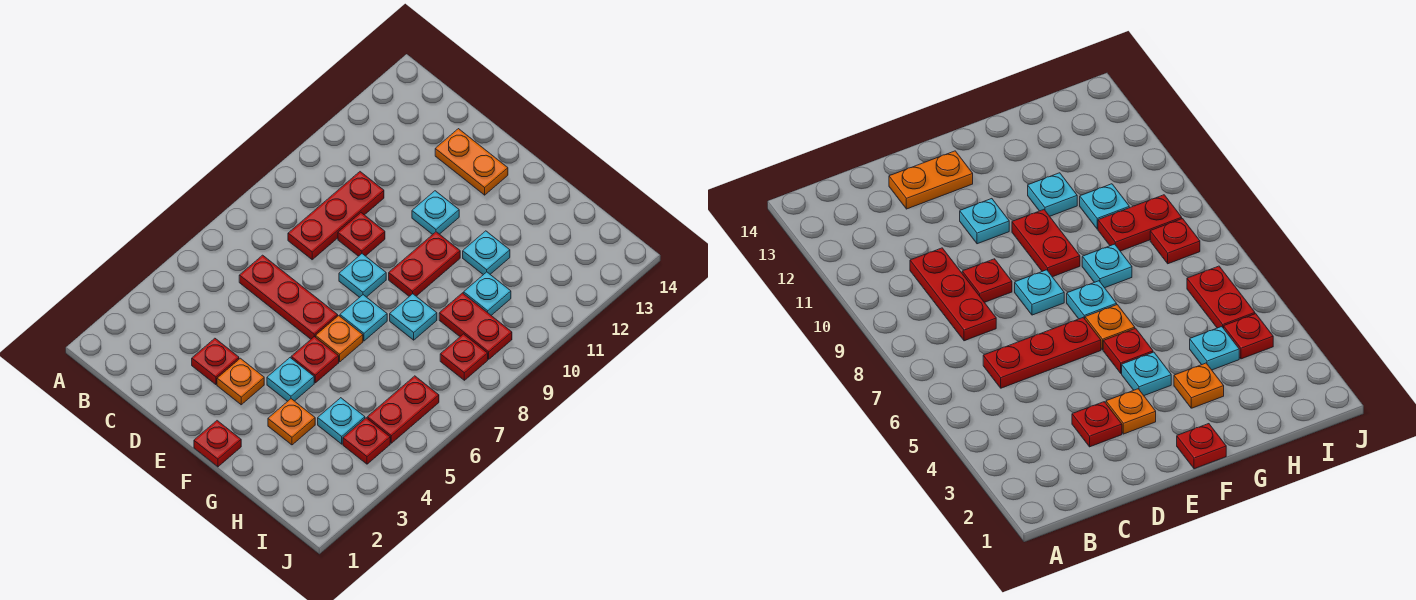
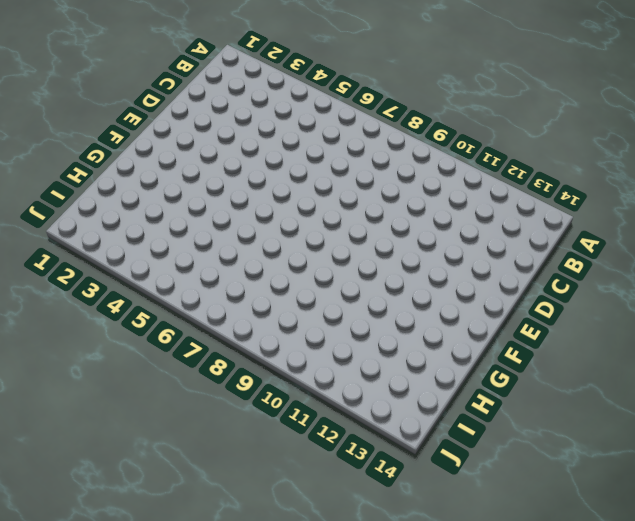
none -> red 1x3 plate [239,255,338,339]
none -> red 1x3 plate [288,172,384,260]
none -> red 1x1 plate [192,338,239,385]

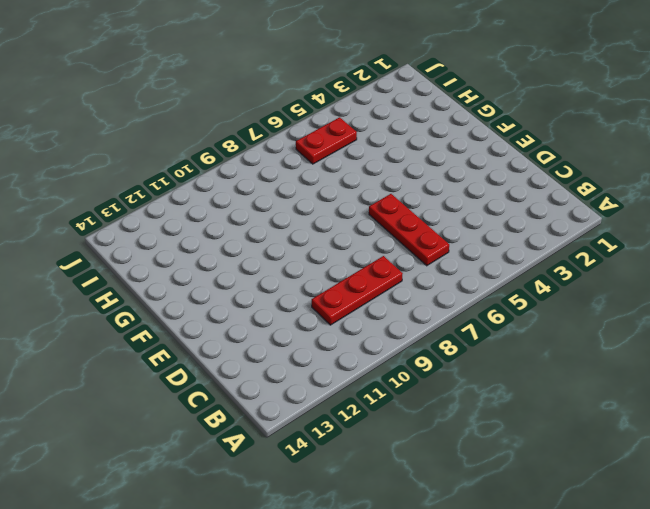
none -> red 1x1 plate [192,338,239,385]
none -> red 1x1 plate [338,213,385,256]
none -> orange 1x2 plate [435,129,508,195]

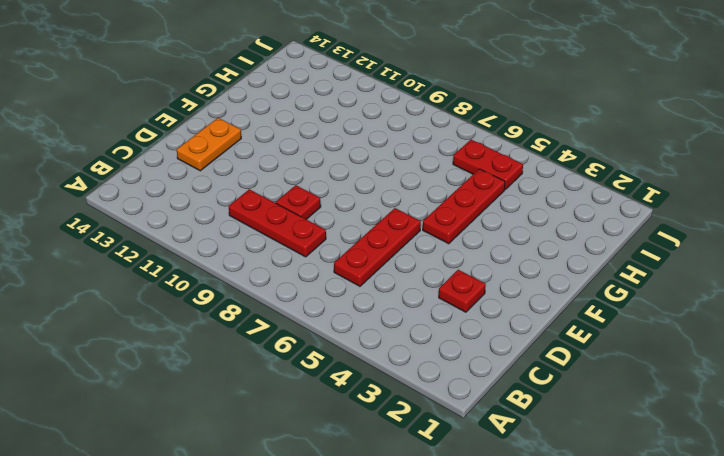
red 1x3 plate [423,169,505,244] -> red 1x1 plate [291,336,339,383]
none -> orange 1x1 plate [217,358,264,405]
none -> cyan 1x1 plate [339,254,386,297]
none -> cyan 1x1 plate [412,191,459,234]

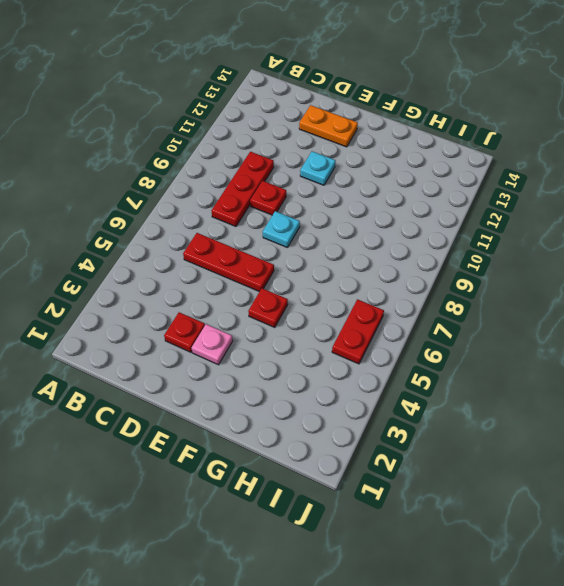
pink 1x1 plate [192,324,233,365] -> orange 1x1 plate [217,358,264,405]
none -> red 1x1 plate [194,421,241,467]
none -> cyan 1x1 plate [267,358,314,401]
none -> orange 1x1 plate [316,316,363,362]

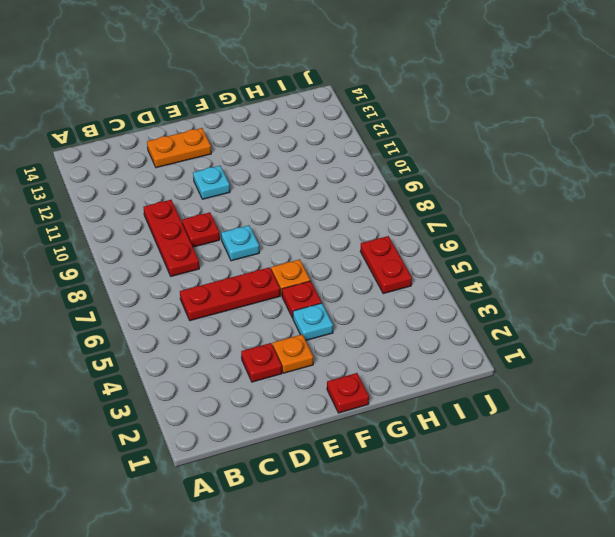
none -> cyan 1x1 plate [340,295,387,341]
none -> red 1x2 plate [389,232,460,296]
none -> orange 1x1 plate [268,399,315,445]

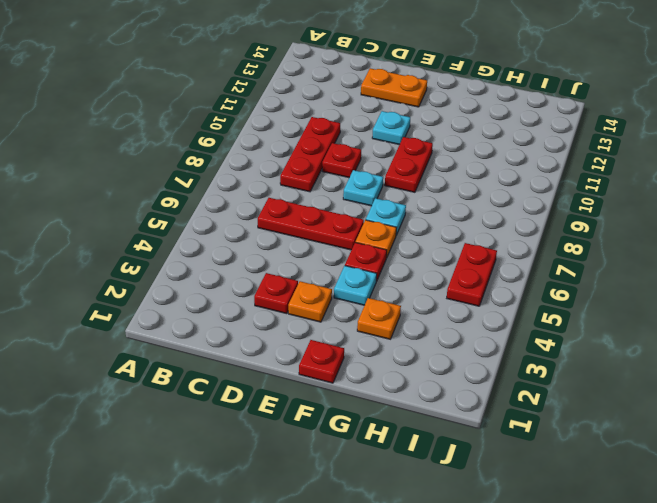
none -> cyan 1x1 plate [390,294,437,340]
none -> cyan 1x1 plate [463,231,510,275]
none -> cyan 1x1 plate [318,398,365,444]

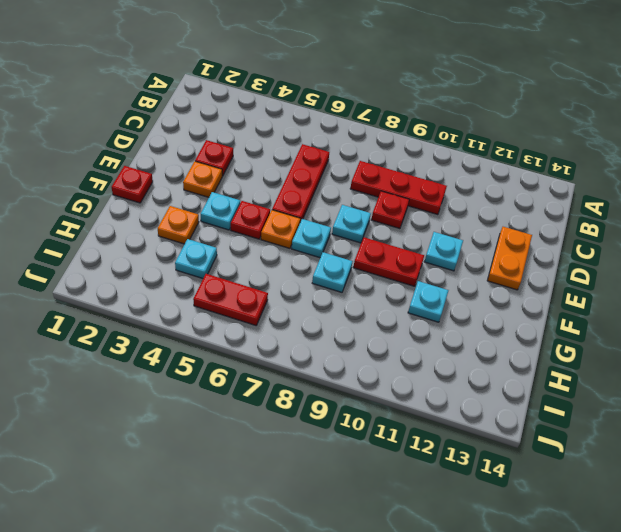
none -> red 1x2 plate [439,293,512,359]
none -> cyan 1x1 plate [464,272,511,315]
none -> red 1x1 plate [343,418,390,464]

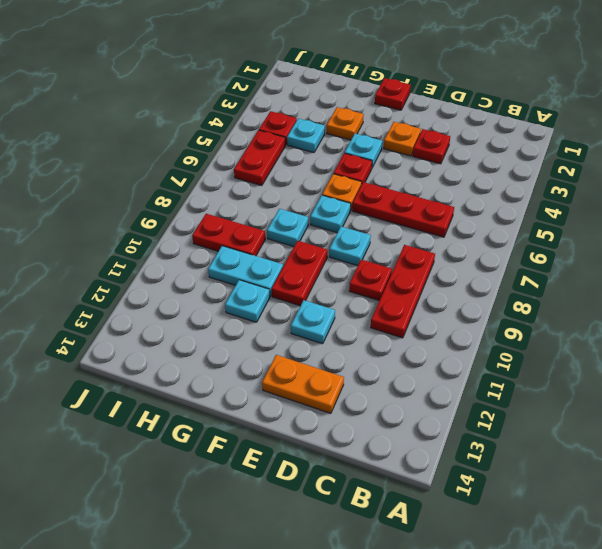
cyan 1x2 plate [208,246,283,296] -> cyan 1x1 plate [464,272,511,315]
none -> red 1x1 plate [440,334,488,380]

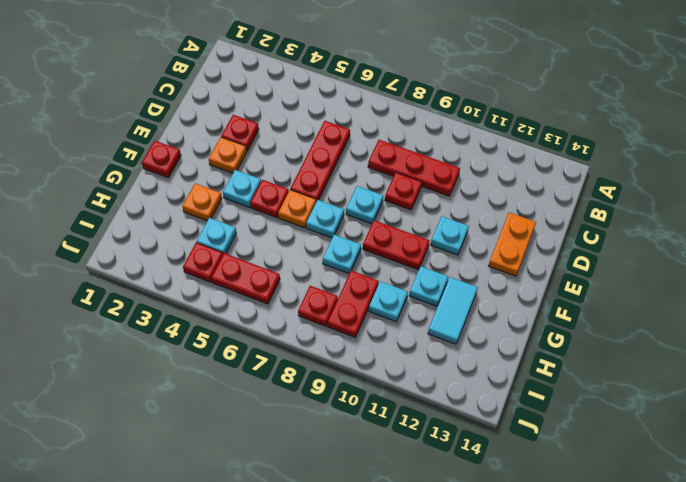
cyan 1x2 tile [428,277,478,344] -> none

